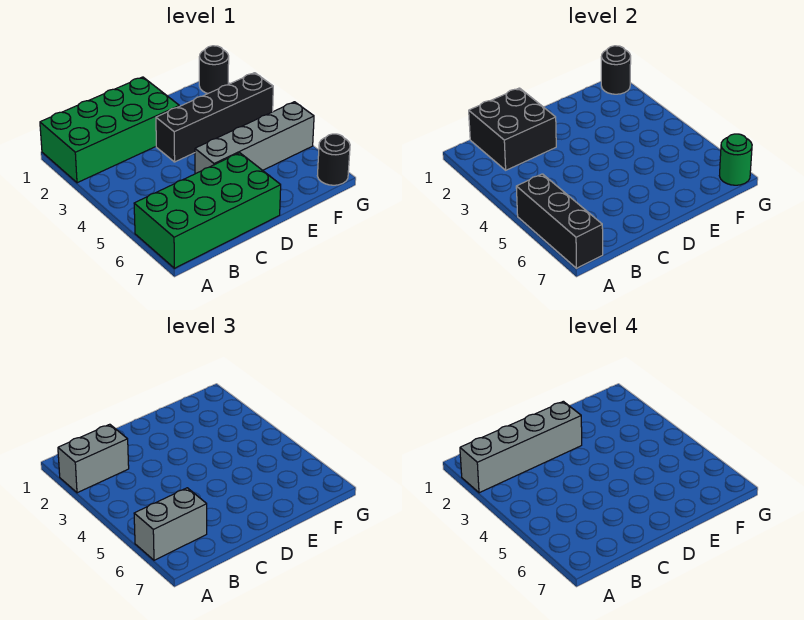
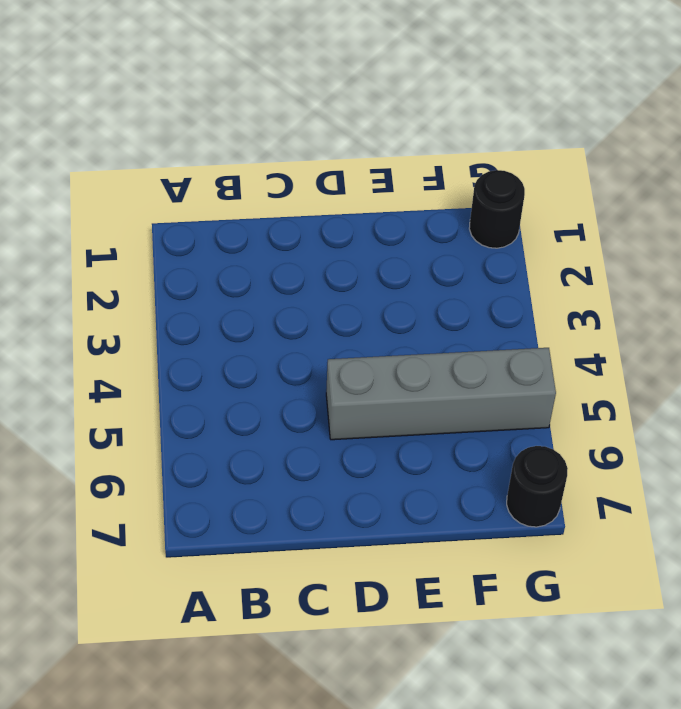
none -> green 2x4 brick [40,77,179,183]
none -> green 2x4 brick [134,153,281,268]
none -> black 1x4 brick [156,73,273,162]

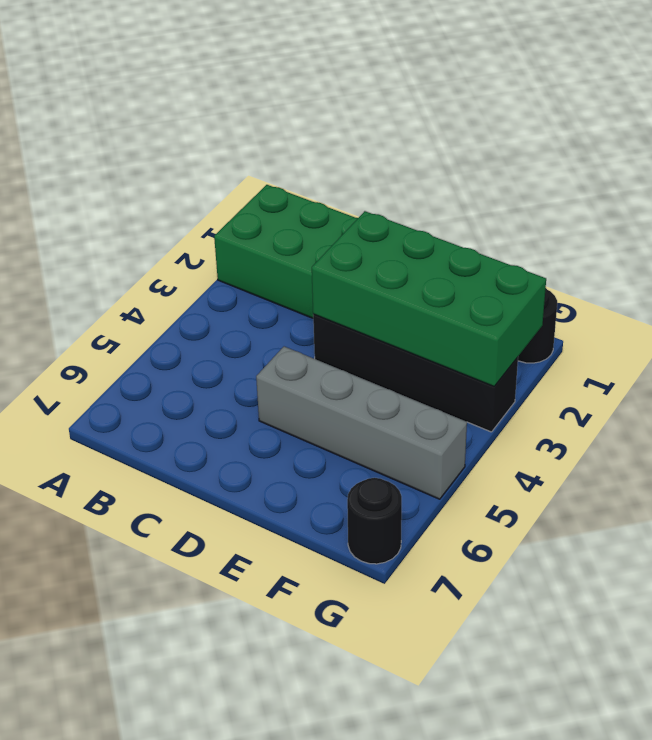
green 2x4 brick [312,211,546,386] -> green 2x4 brick moved to [134,153,281,268]
none -> black 1x3 brick [516,174,603,268]
none -> black 2x2 brick [469,88,556,170]
none -> black 1x1 round brick [601,46,631,94]

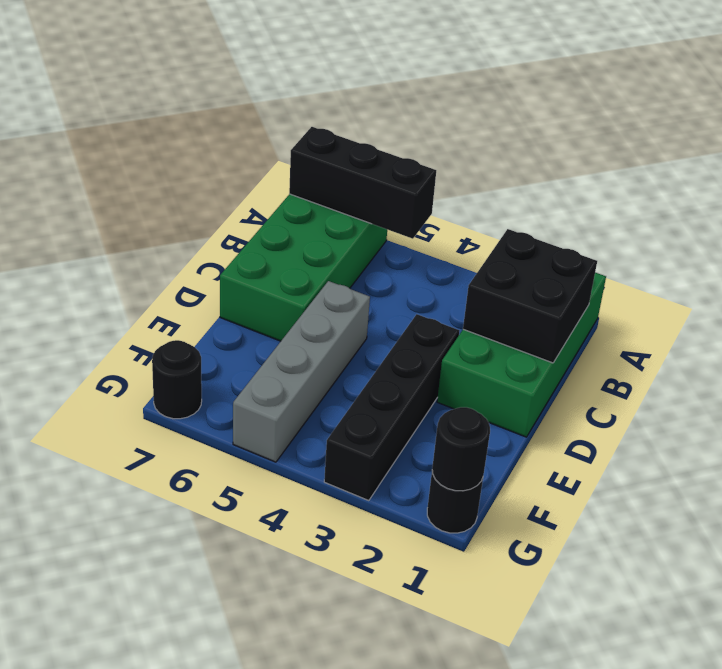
none -> green 1x1 round brick [719,134,752,185]
none -> grey 1x2 brick [58,424,129,493]
none -> grey 1x2 brick [134,488,207,560]

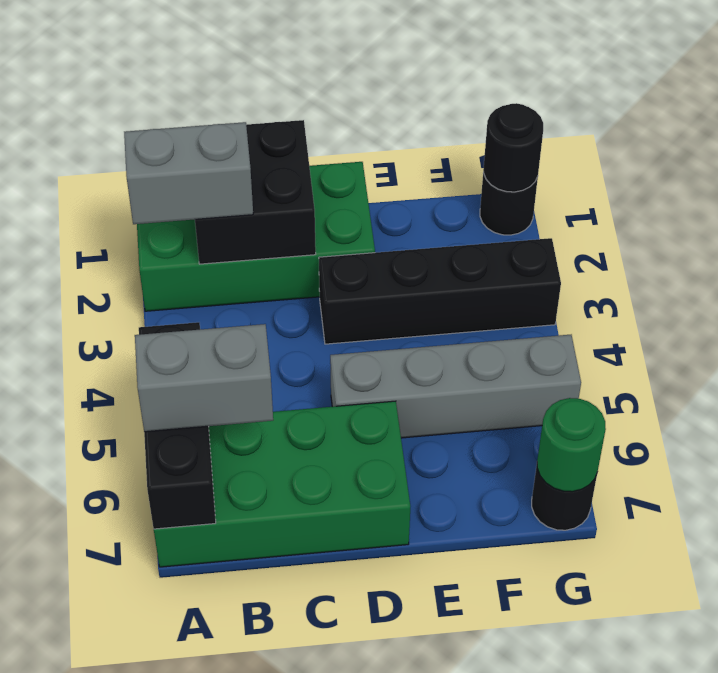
none -> grey 1x4 brick [460,401,582,493]

